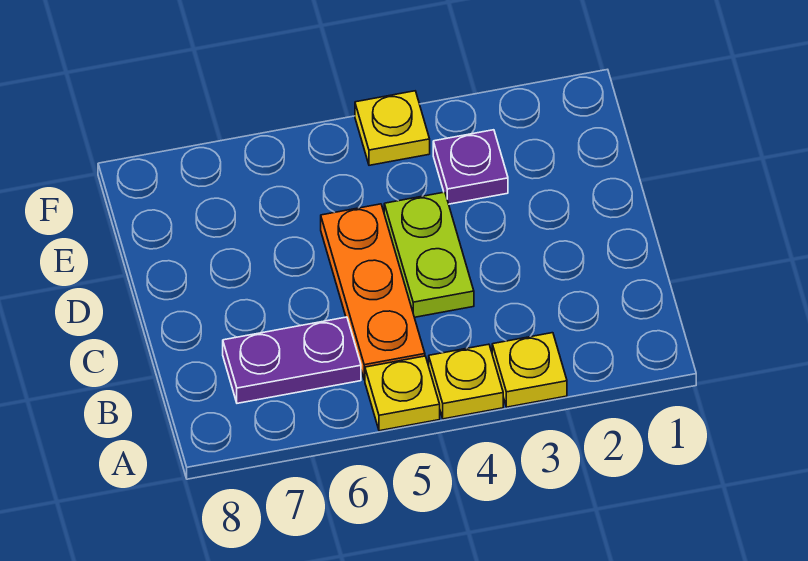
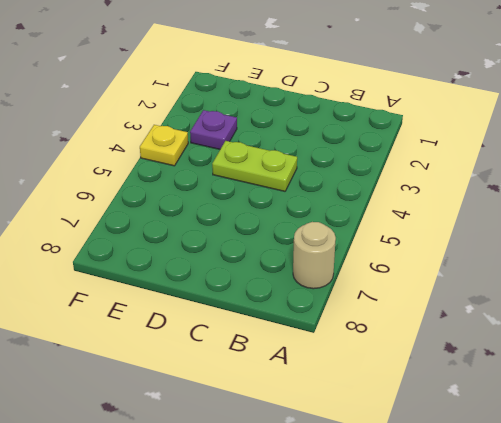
tan 1x1 round brick [293,222,336,289] -> none
none -> yellow 1x1 plate [492,333,567,407]
none -> yellow 1x1 plate [429,344,503,419]

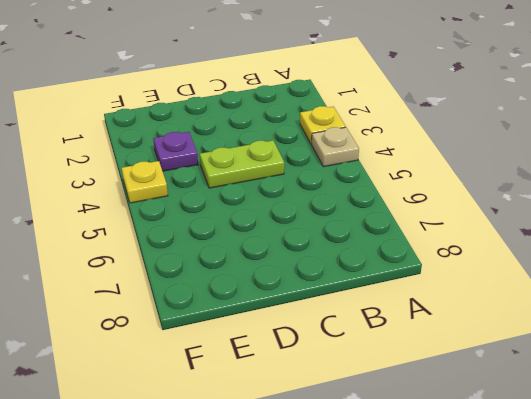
tan 1x1 plate [312,127,359,167] -> yellow 1x1 plate [429,344,503,419]
none -> yellow 1x1 plate [365,356,440,431]
none -> orange 1x3 plate [321,204,425,380]

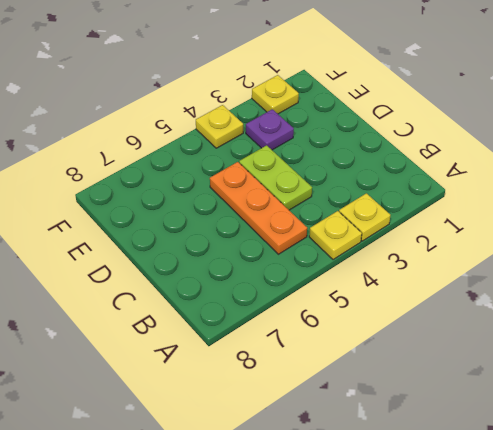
yellow 1x1 plate [252,75,299,114] -> yellow 1x1 plate moved to [365,356,440,431]
none -> purple 1x2 plate [223,317,361,403]

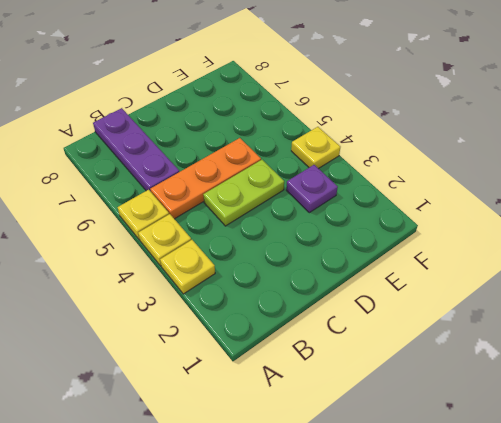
purple 1x3 plate [93,108,179,191] -> purple 1x2 plate [223,317,361,403]

